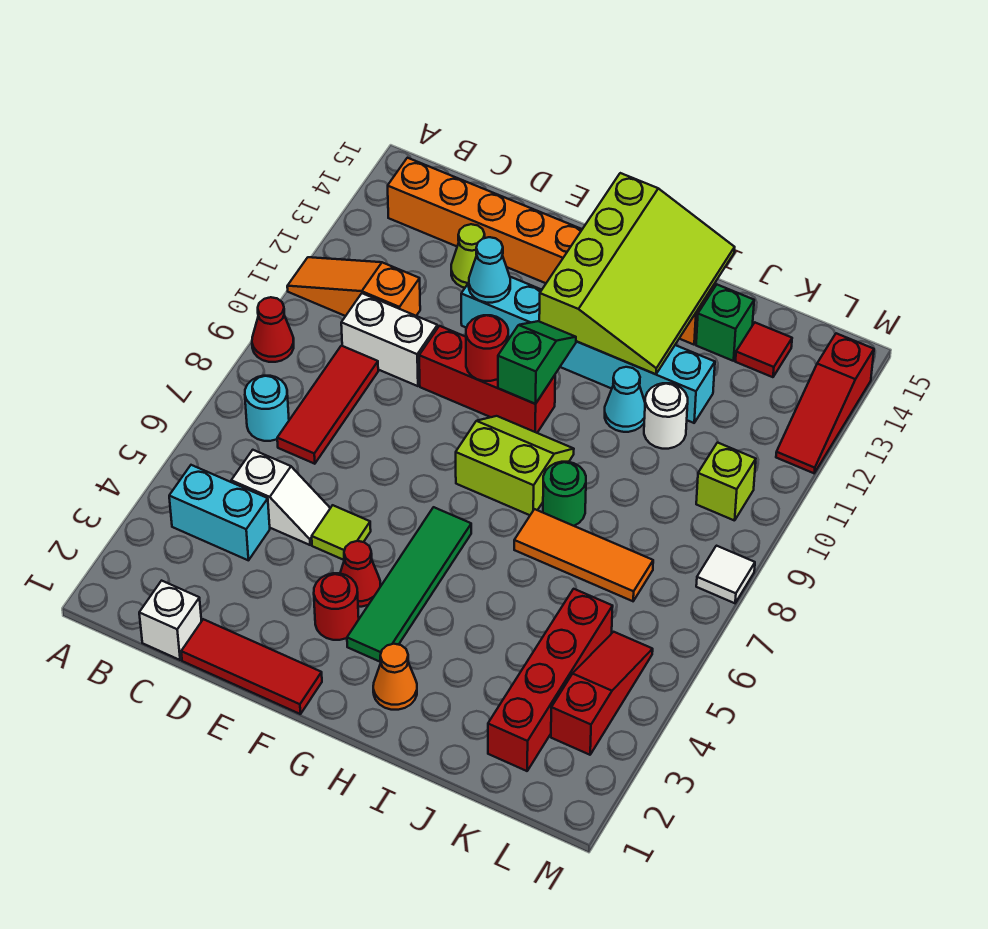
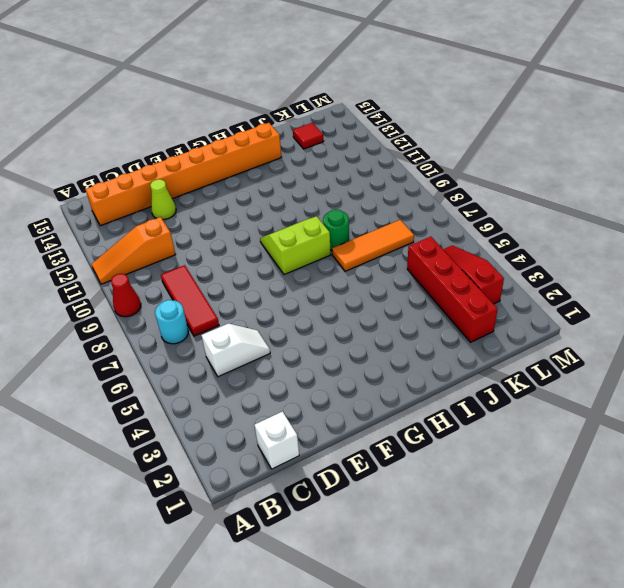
none -> cyan 1x2 brick [169,465,270,560]
none -> white 1x2 brick [341,293,437,386]
none -> red 1x3 tile [181,619,322,714]
none -> lime 1x1 tile [312,505,371,560]

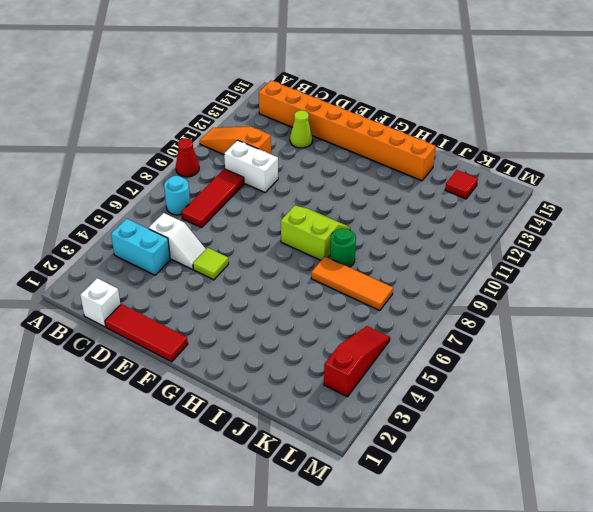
none -> red 1x3 brick [419,326,555,433]
none -> cyan 1x6 brick [461,277,715,423]
none -> red 1x1 round brick [314,573,359,640]
none -> red 1x1 cone [340,541,381,607]

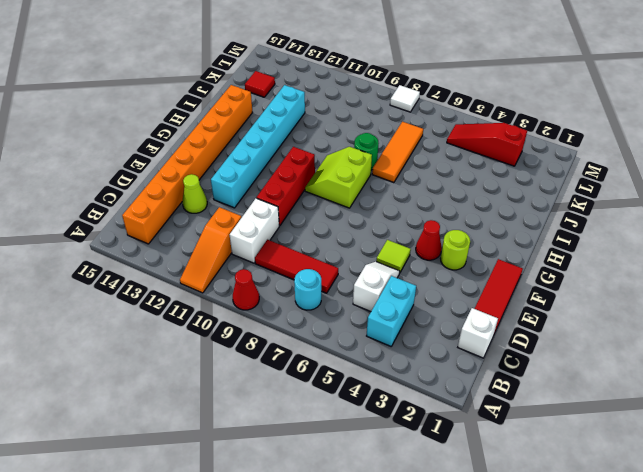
lime 1x1 round brick [441,230,470,270] -> red 1x1 round brick [314,573,359,640]
none -> green 1x4 tile [347,507,471,662]
none -> orange 1x1 cone [373,644,417,710]
none -> cyan 1x1 cone [605,367,645,432]
none -> white 1x1 round brick [644,383,688,449]

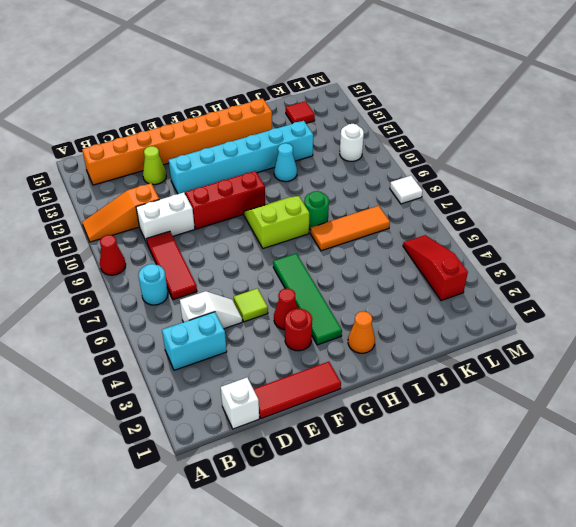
white 1x1 round brick [340,124,364,161] -> white 1x1 round brick moved to [644,383,688,449]
none -> green 1x1 brick [696,284,754,361]
none -> red 1x4 brick [488,589,613,771]
none -> lime 1x1 brick [696,443,756,521]
none -> red 1x3 slope [776,333,874,473]

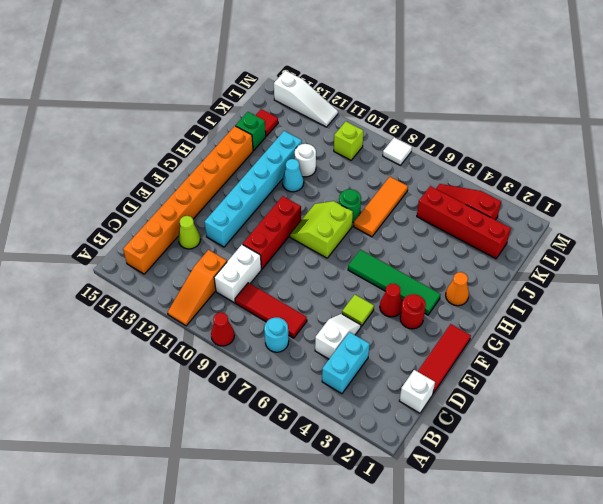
white 1x3 slope [274,70,338,127] -> red 1x3 slope [776,333,874,473]
none -> cyan 1x1 cone [469,237,510,303]
none -> red 1x1 round brick [466,315,508,381]
none -> green 1x2 slope [498,321,576,404]
none -> lime 3x4 slope [539,173,735,374]

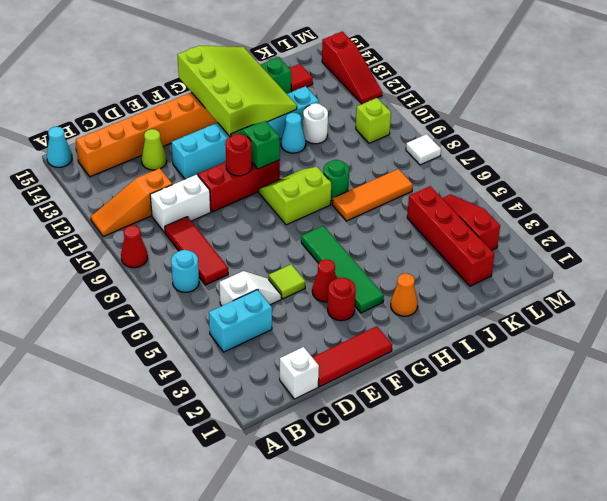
cyan 1x1 cone [47,127,72,167] -> cyan 1x1 cone moved to [469,237,510,303]

